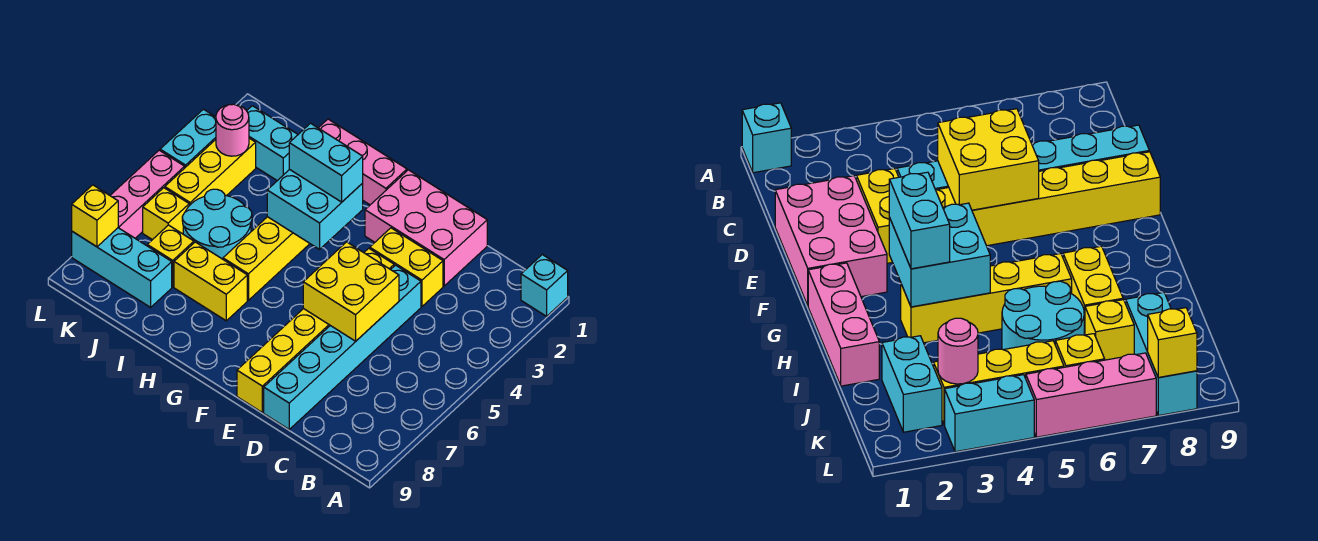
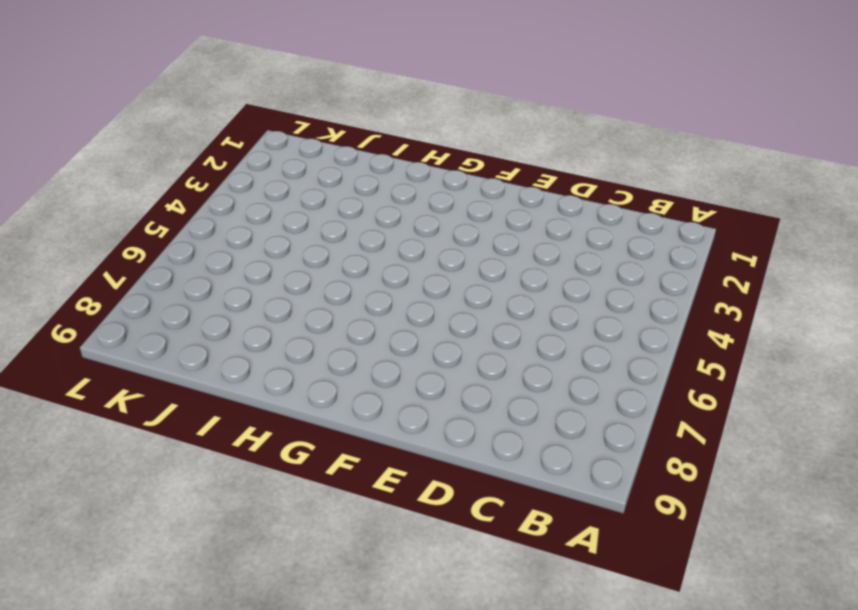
none -> cyan 1x1 brick [521,255,568,316]
none -> pink 2x3 brick [365,170,487,286]
none -> yellow 1x2 brick [370,228,443,306]

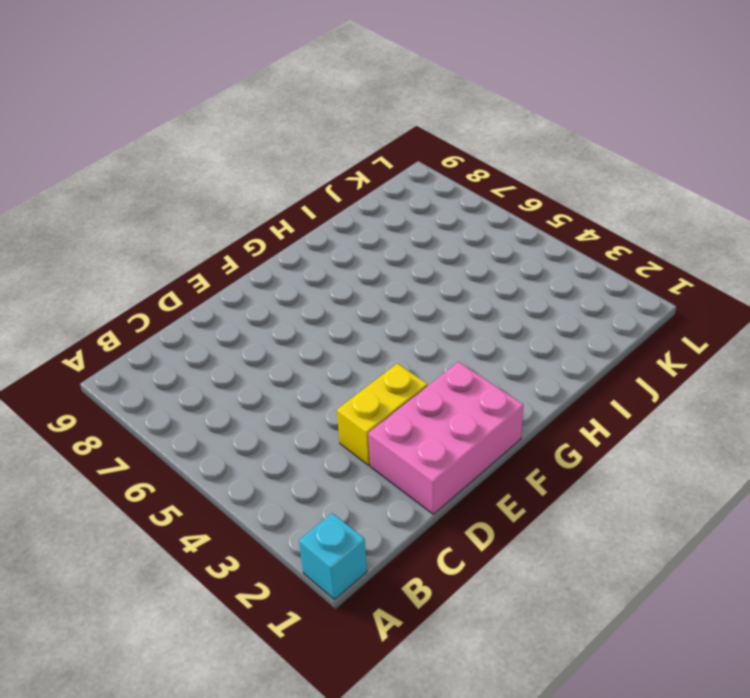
none -> cyan 1x6 brick [264,265,421,429]
none -> yellow 1x6 brick [237,248,394,413]
none -> pink 1x3 brick [319,119,407,205]

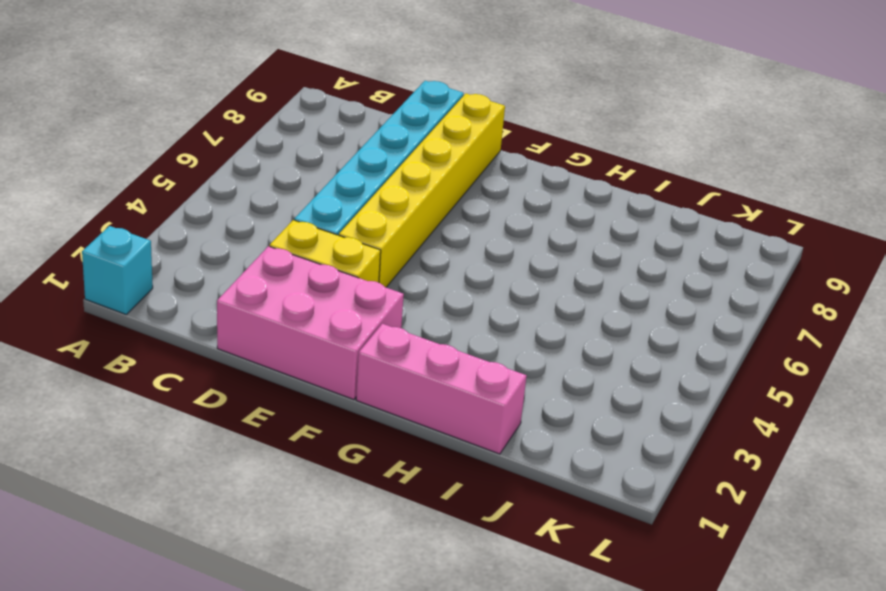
none -> yellow 1x4 brick [223,217,310,300]
none -> yellow 1x2 brick [174,242,247,321]
none -> cyan 2x2 round brick [182,189,252,259]

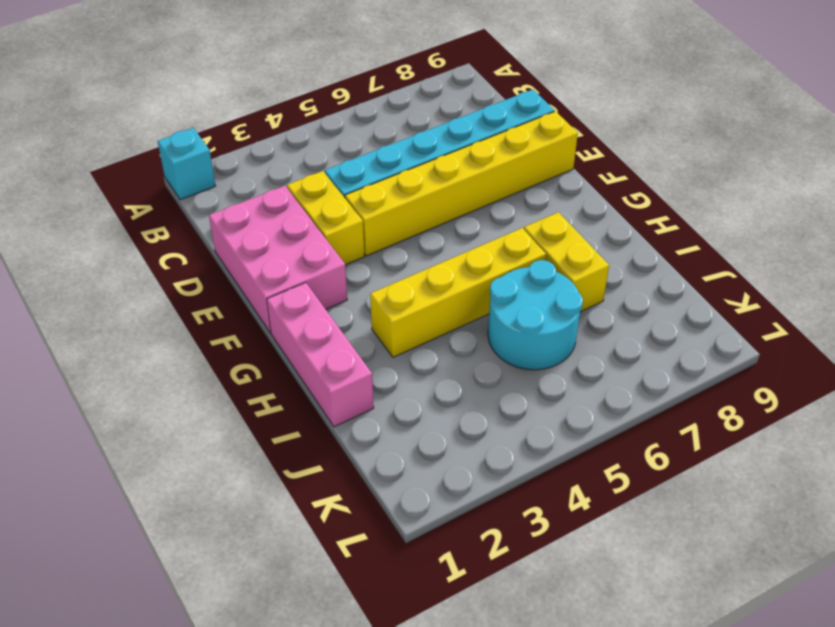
none -> cyan 1x2 brick [247,106,298,181]
none -> yellow 1x1 brick [147,225,194,287]
none -> cyan 1x3 brick [72,228,172,307]

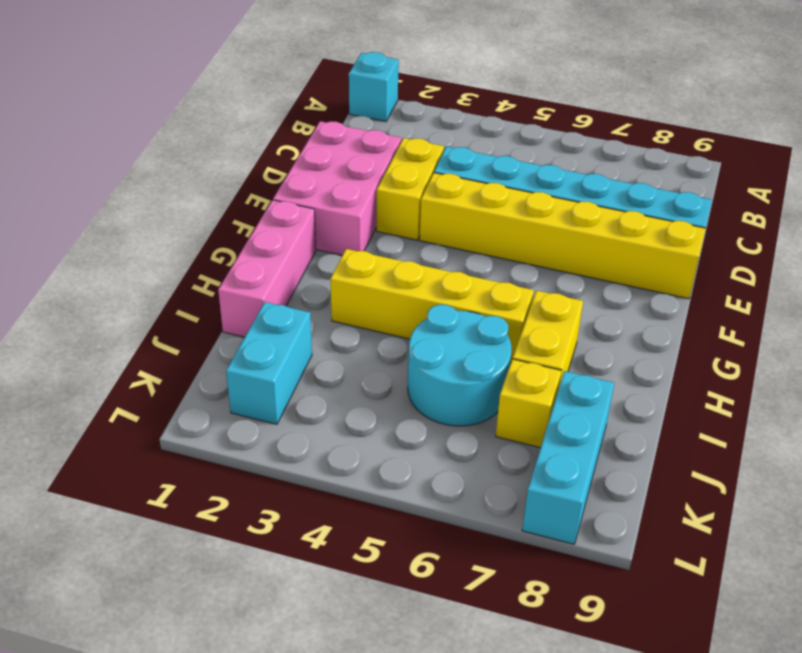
none -> yellow 1x3 brick [165,138,256,206]
none -> yellow 1x1 brick [143,188,189,240]
none -> cyan 1x2 brick [160,109,216,167]

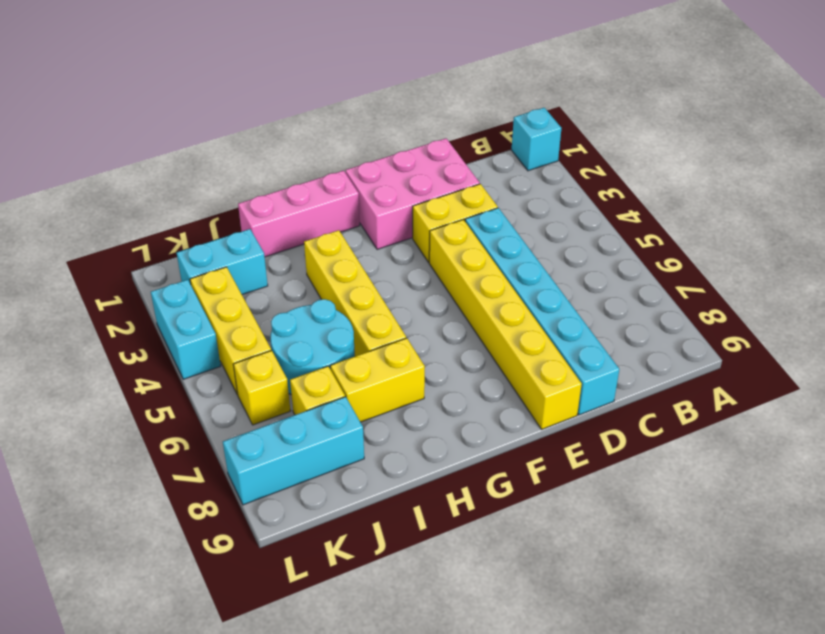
none -> pink 1x3 brick [110,150,185,238]
none -> yellow 2x2 brick [303,242,399,341]
none -> cyan 2x2 brick [267,169,363,249]

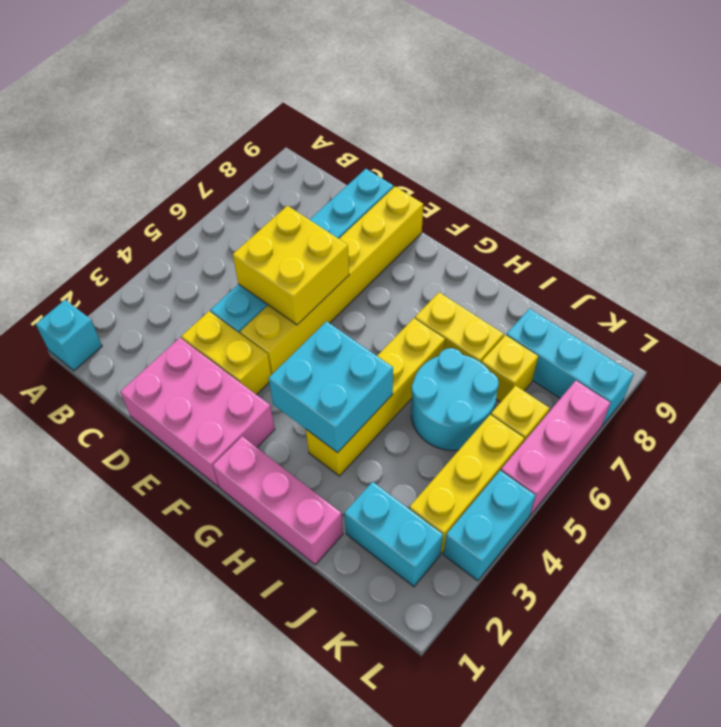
none -> pink 1x1 round brick [216,104,249,156]
none -> yellow 1x1 brick [72,185,118,247]
none -> cyan 1x2 brick [289,123,363,202]

